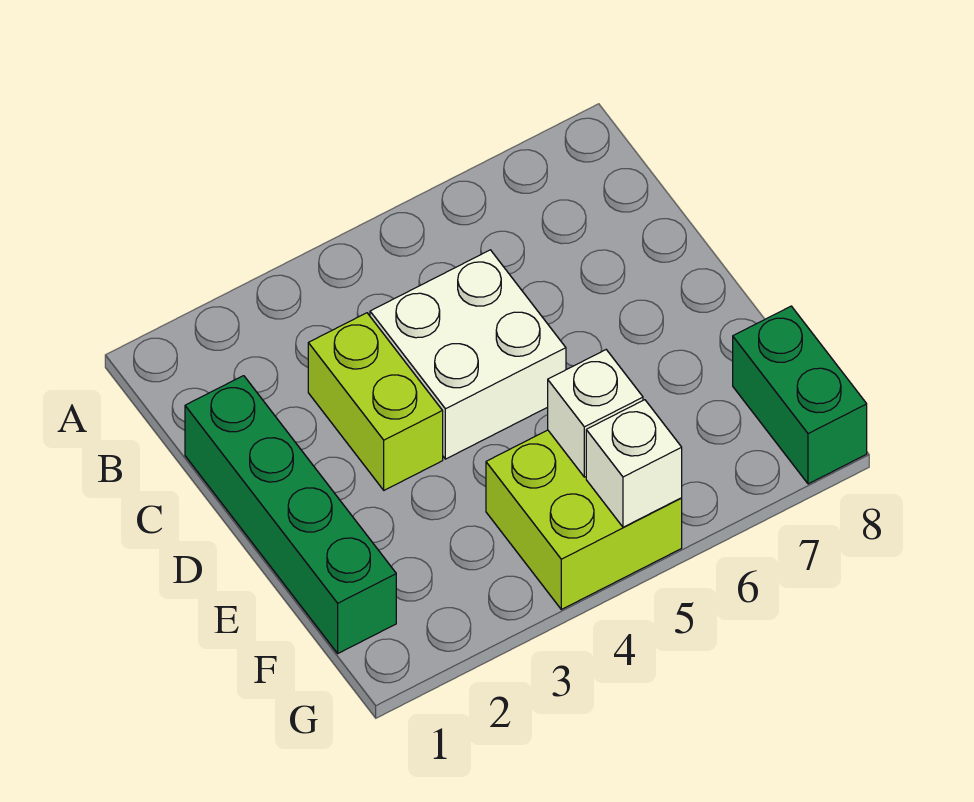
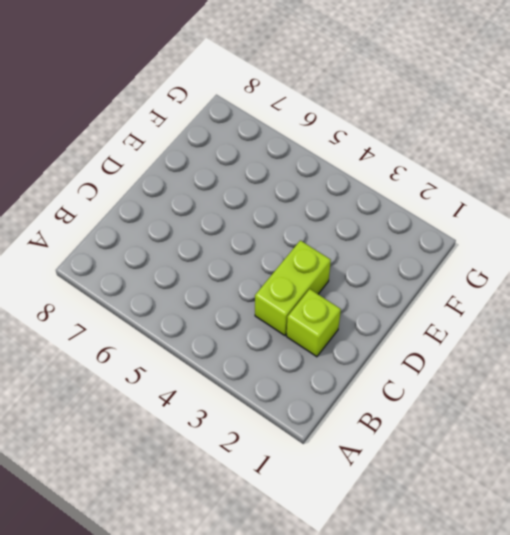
lime 1x1 brick [287,289,341,357] -> none
none -> green 1x4 brick [185,376,396,653]
none -> white 2x2 brick [370,250,566,459]

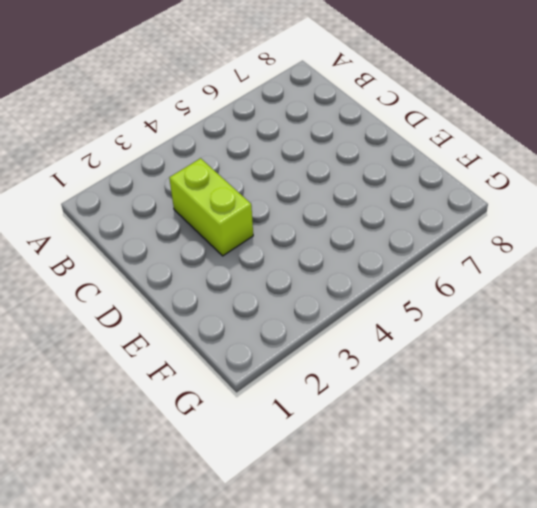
none -> green 1x4 brick [185,376,396,653]
none -> white 2x2 brick [370,250,566,459]

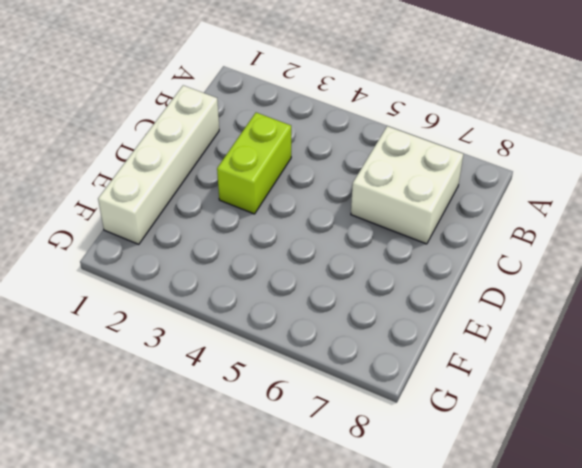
white 2x2 brick [351,126,463,244] -> white 2x2 brick moved to [370,250,566,459]
white 1x4 brick [98,85,219,244] -> green 1x4 brick [185,376,396,653]
none -> lime 2x2 brick [486,430,682,609]
none -> green 1x2 brick [733,306,867,484]

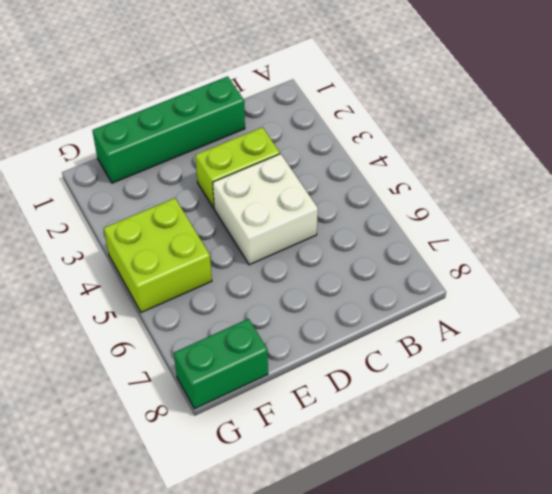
none -> white 1x1 brick [548,350,643,477]
none -> white 1x1 brick [586,400,682,527]

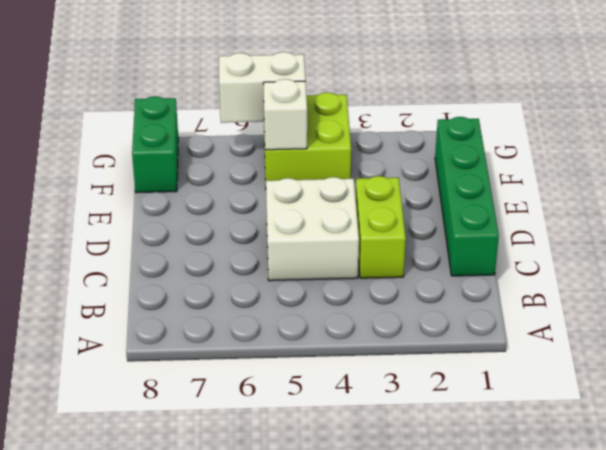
white 1x2 brick [219,52,306,123] -> white 1x1 brick [586,400,682,527]

